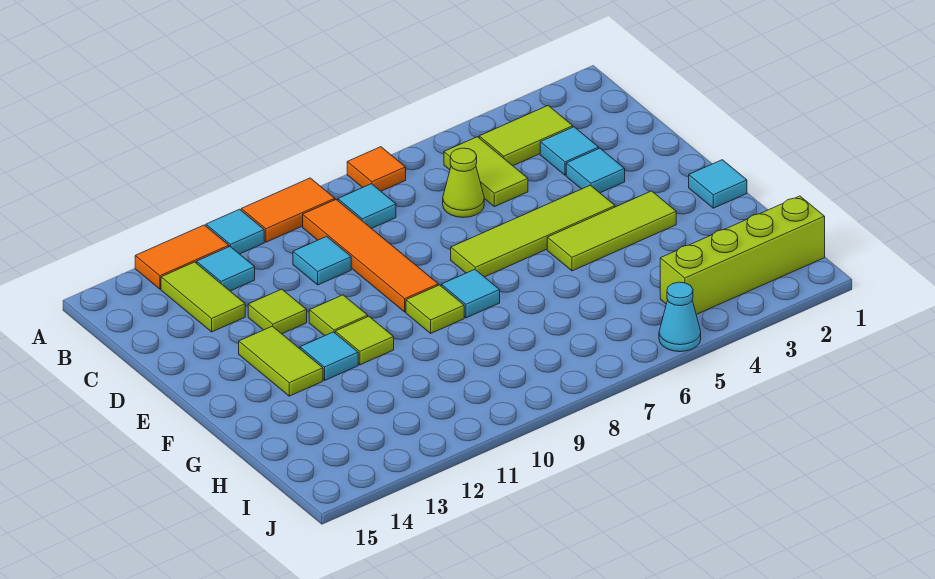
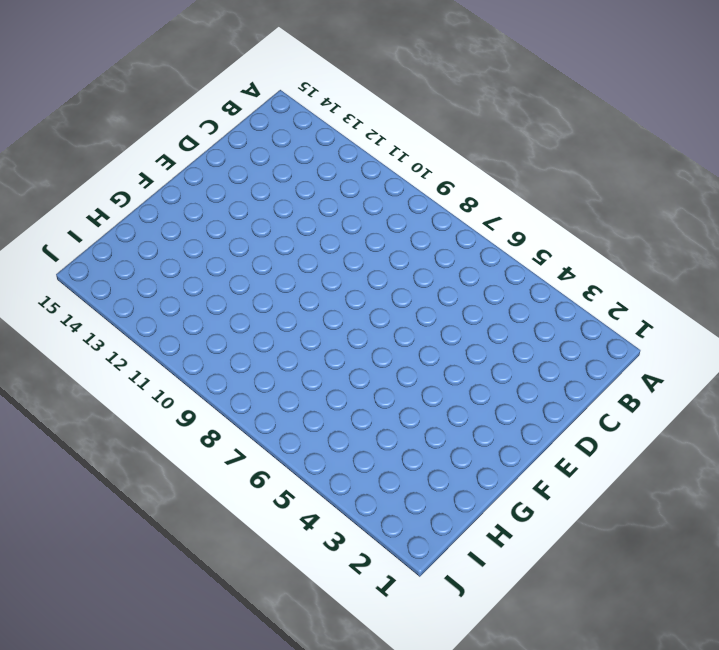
none -> orange 1x1 tile [347,147,406,191]
none -> orange 1x2 tile [241,178,335,242]
none -> cyan 1x1 tile [206,209,264,254]

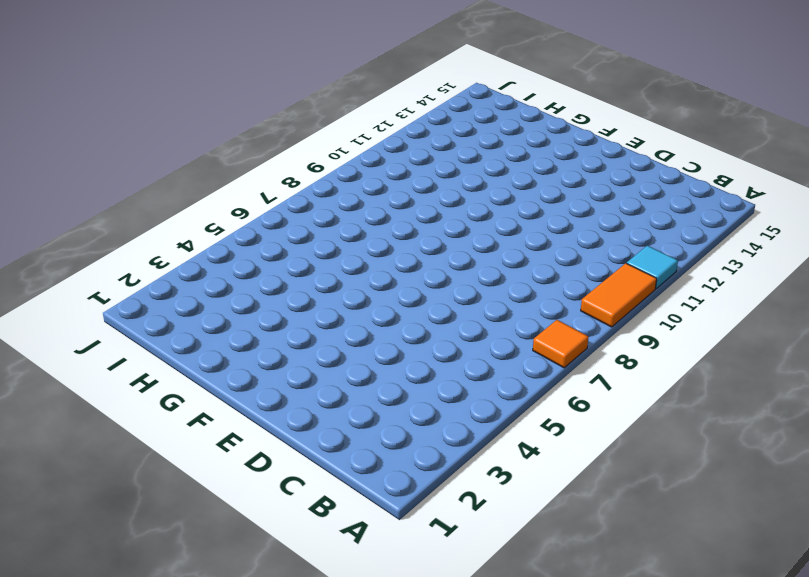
none -> orange 1x2 tile [135,225,229,289]
none -> lime 1x2 tile [479,106,573,166]
none -> lime 1x2 tile [444,137,528,207]

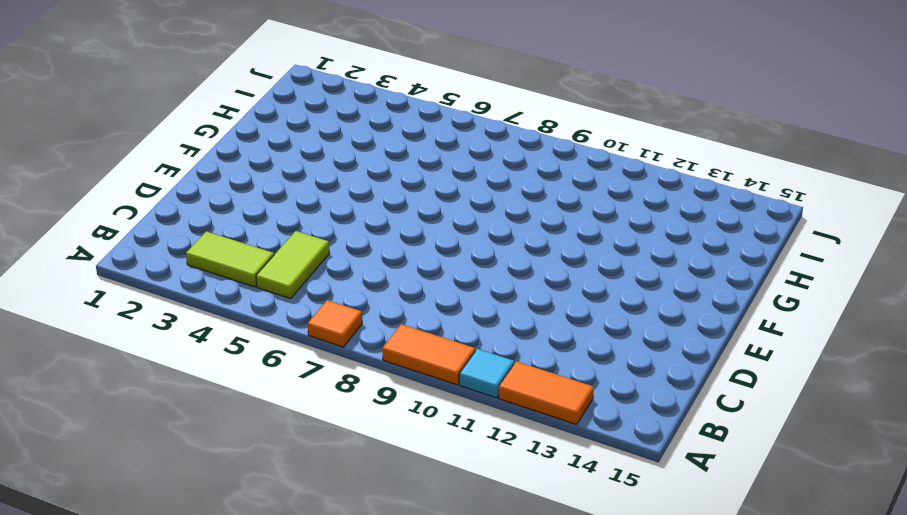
none -> cyan 1x1 tile [338,184,396,228]
none -> orange 1x4 tile [303,200,438,312]
none -> cyan 1x1 tile [197,247,255,291]

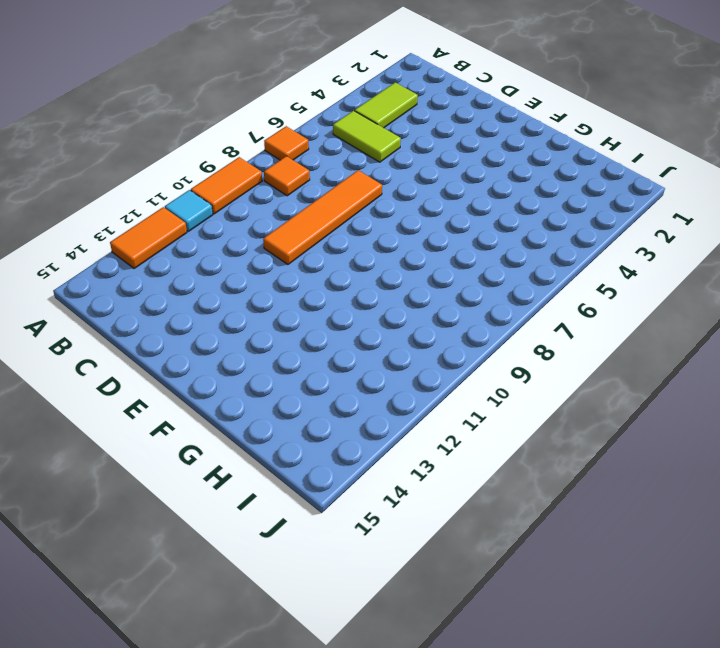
orange 1x1 tile [264,156,310,196] -> cyan 1x1 tile [338,184,396,228]
orange 1x4 tile [263,170,382,264] -> orange 1x4 tile turned to [303,200,438,312]
none -> cyan 1x1 tile [197,247,255,291]
none -> lime 1x2 tile [161,262,245,332]
none -> cyan 1x1 tile [540,127,599,175]

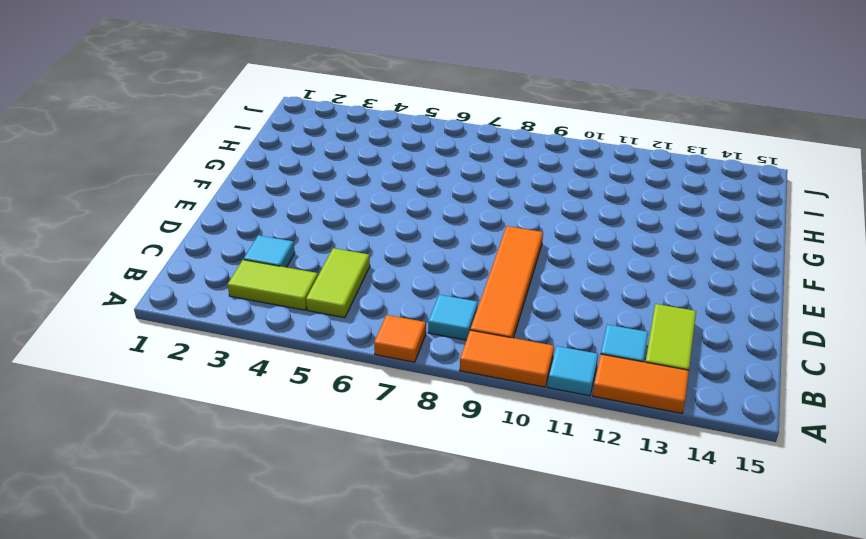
none -> lime 1x1 cone [443,148,484,217]
none -> cyan 1x1 tile [293,236,351,285]
none -> cyan 1x1 tile [566,148,625,193]

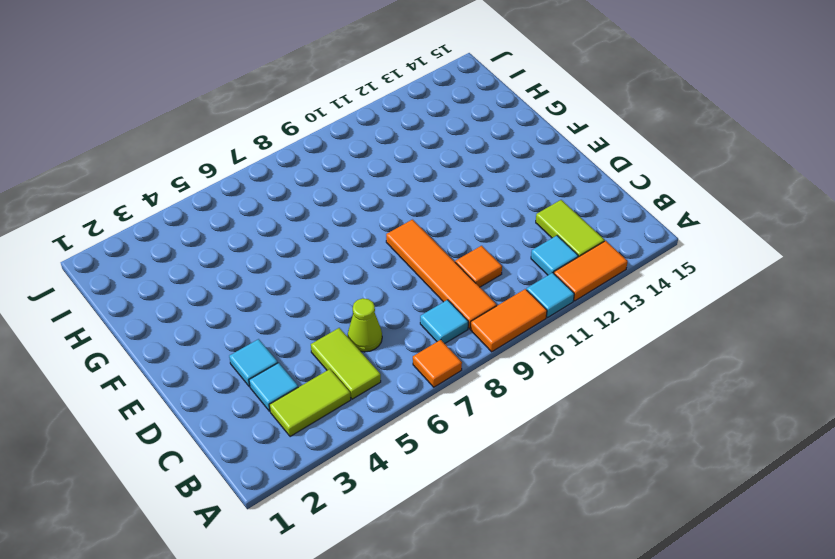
orange 1x1 tile [455,246,502,287] -> cyan 1x1 tile [293,236,351,285]
none -> lime 1x1 tile [248,289,307,334]
none -> lime 1x4 tile [451,185,615,277]
none -> lime 1x1 tile [309,295,368,336]

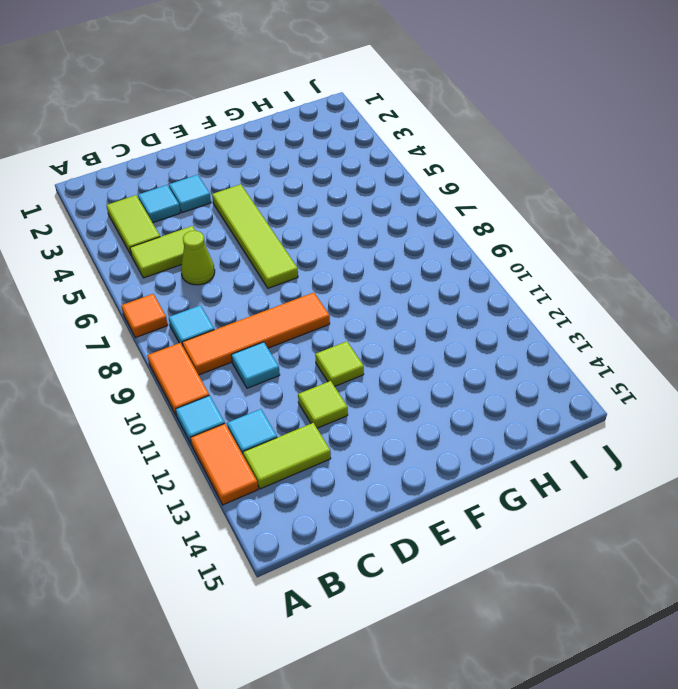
none -> lime 1x2 tile [239,326,323,396]
none -> cyan 1x1 tile [689,160,747,208]
none -> lime 1x3 tile [547,191,676,271]

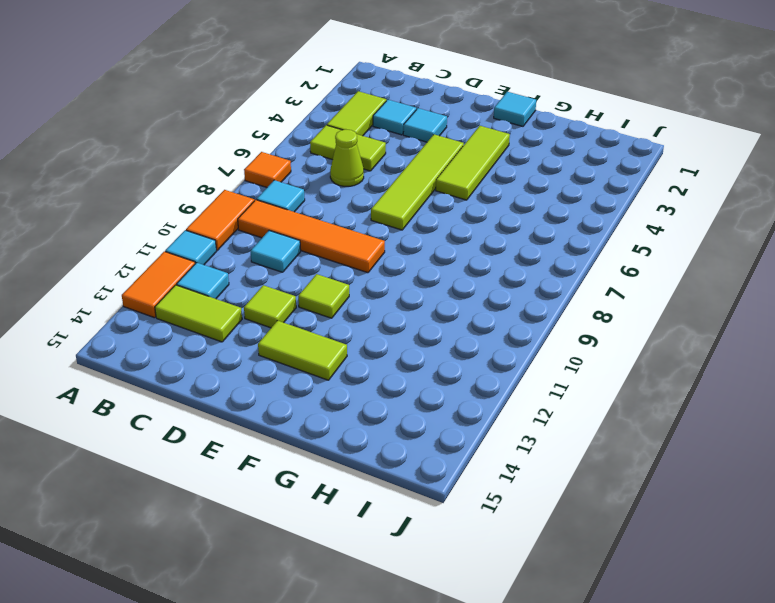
none -> cyan 1x1 tile [441,269,500,318]
none -> lime 1x1 tile [406,285,464,333]
none -> lime 1x1 tile [335,316,394,365]

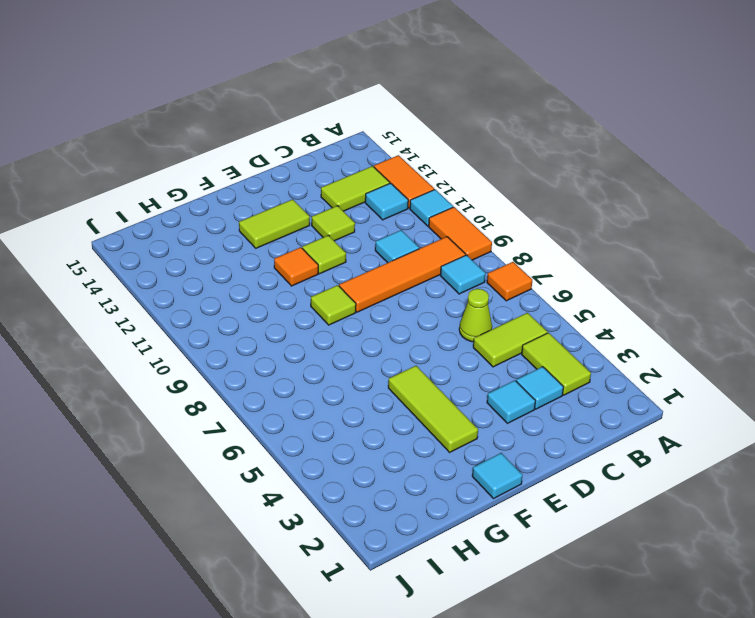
orange 1x1 tile [274,247,318,286] -> lime 1x1 tile [335,316,394,365]
none -> lime 1x4 tile [451,185,615,277]
none -> cyan 1x1 tile [441,269,500,318]
none -> cyan 1x1 tile [300,332,358,380]

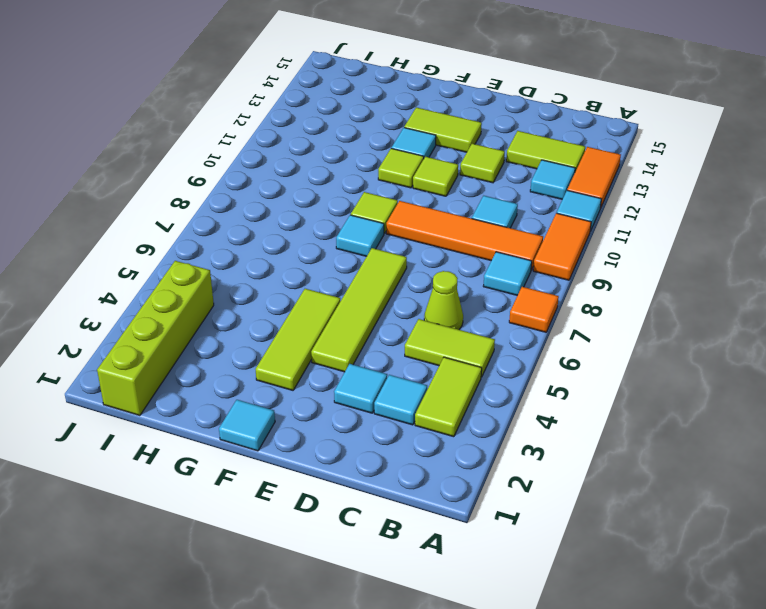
none -> cyan 1x1 cone [659,282,701,352]

